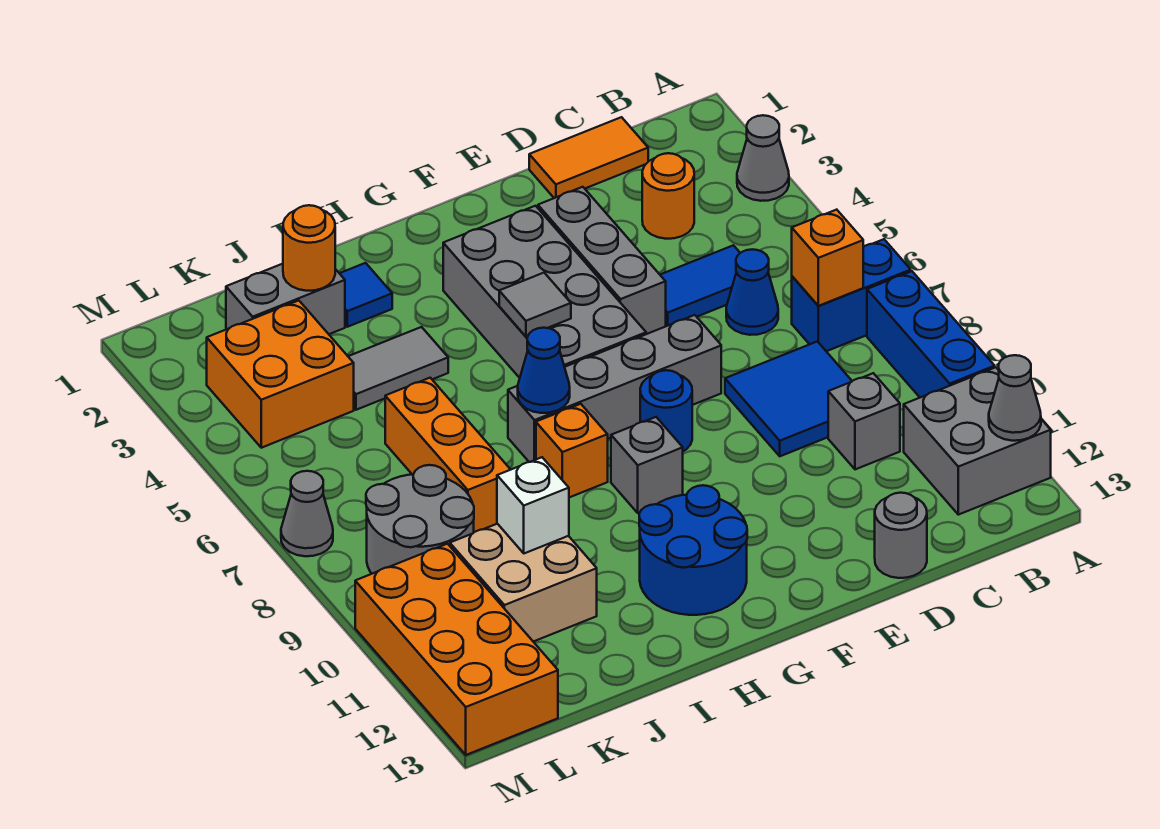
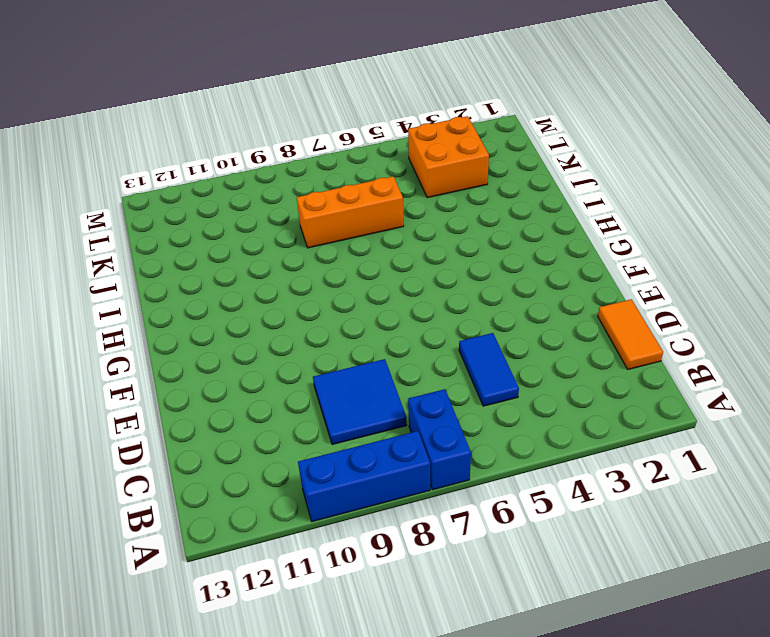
none -> grey 1x1 cone [737,115,789,201]
none -> grey 2x2 brick [904,367,1051,515]
none -> orange 1x1 round brick [642,153,694,239]
none -> blue 1x1 cone [726,249,778,335]

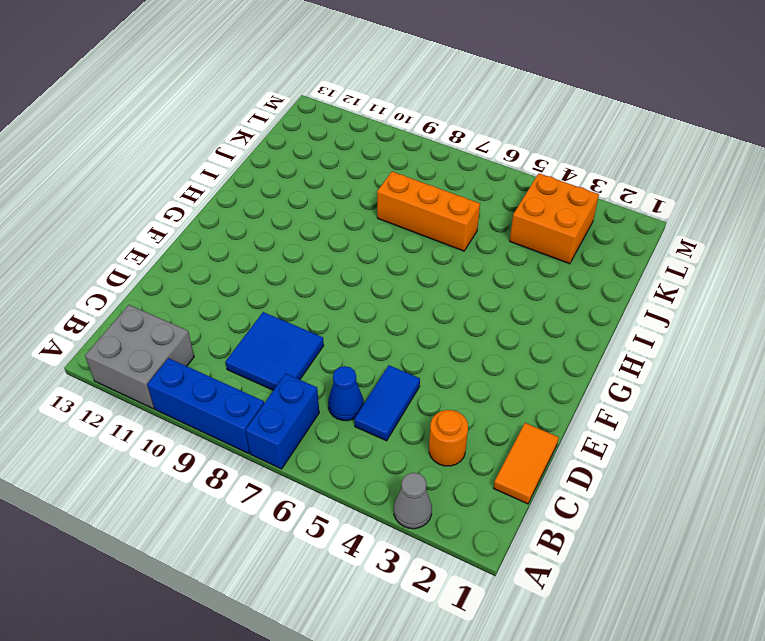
none -> grey 1x1 brick [828,373,900,469]
none -> grey 1x1 round brick [875,493,927,578]
none -> grey 1x3 brick [538,187,666,334]
none -> grey 1x4 brick [508,315,721,462]

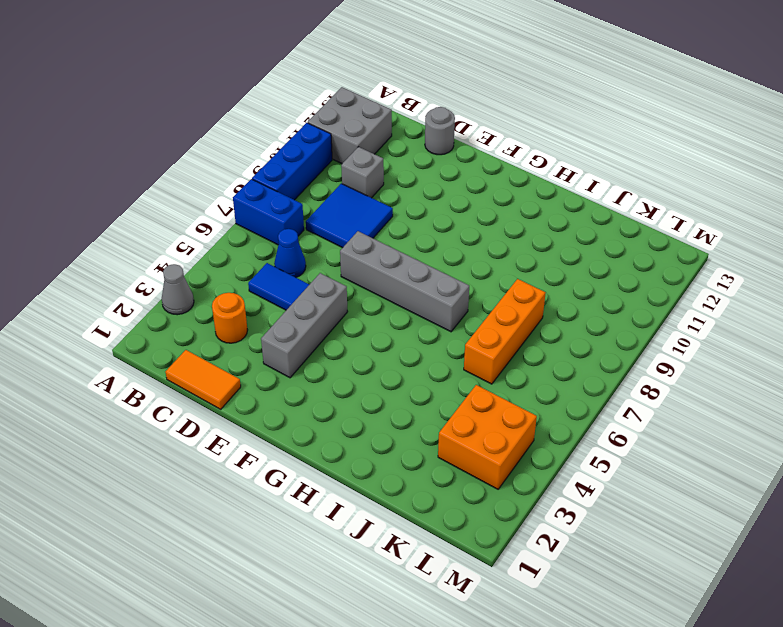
none -> grey 2x4 brick [443,206,646,378]
none -> blue 1x1 round brick [640,370,692,451]
none -> grey 1x1 brick [611,417,683,513]
none -> blue 2x2 round brick [639,485,747,615]

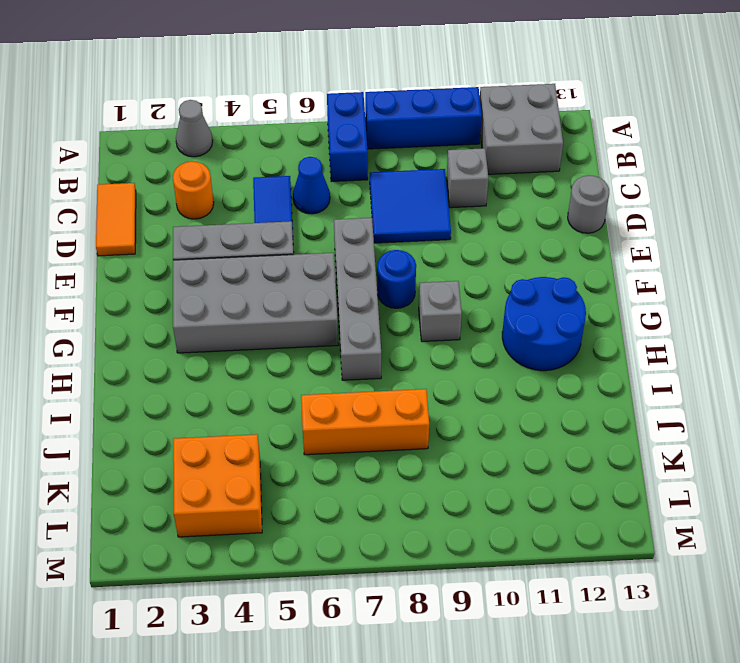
none -> orange 1x1 brick [536,404,608,497]
none -> blue 1x1 tile [339,263,392,327]
none -> grey 1x2 tile [348,327,448,410]
none -> grey 1x2 brick [226,264,345,334]

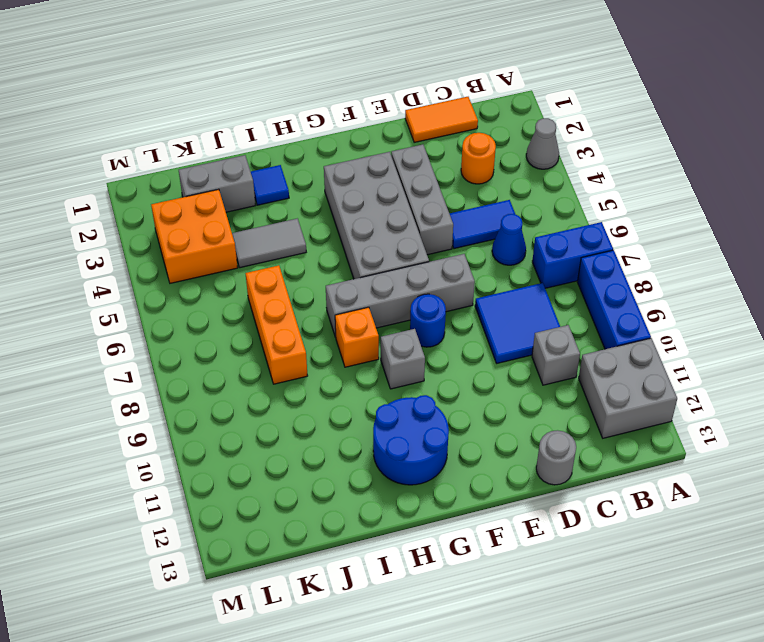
none -> tan 2x2 brick [450,524,597,642]
none -> grey 2x2 round brick [366,465,474,574]
none -> orange 2x4 brick [355,544,558,755]
none -> grey 1x1 cone [281,471,333,556]

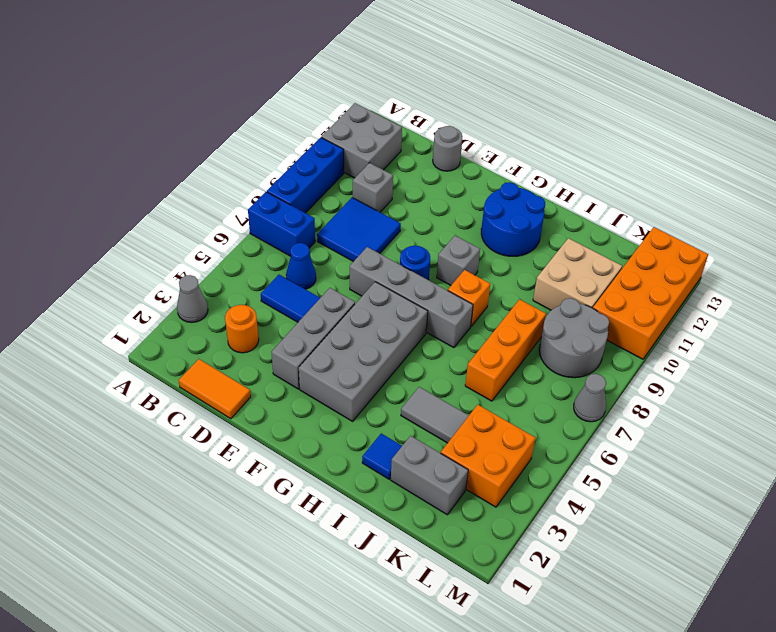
none -> grey 1x1 cone [989,355,1041,441]
none -> orange 1x1 brick [792,210,863,306]
none -> grey 1x1 tile [499,273,571,336]
none -> blue 1x1 cone [518,328,570,413]

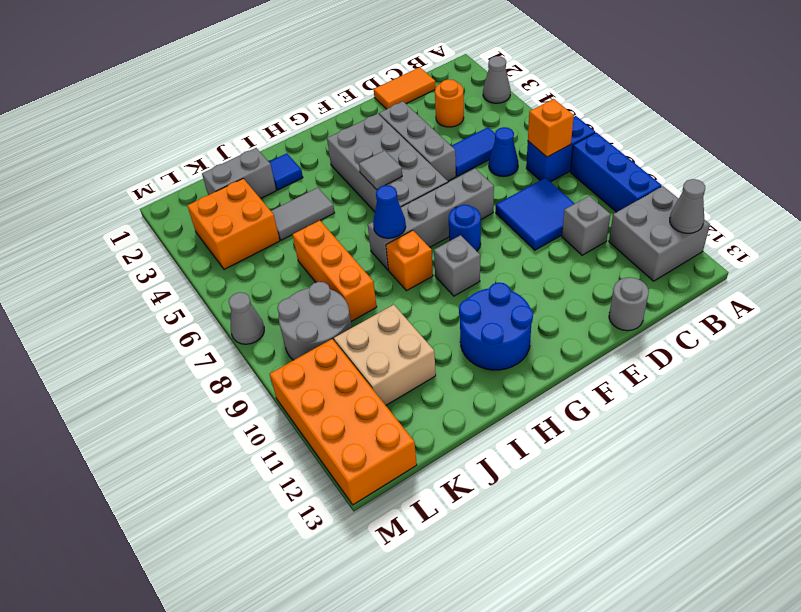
none -> orange 1x1 round brick [283,205,335,291]
none -> white 1x1 brick [497,457,569,553]

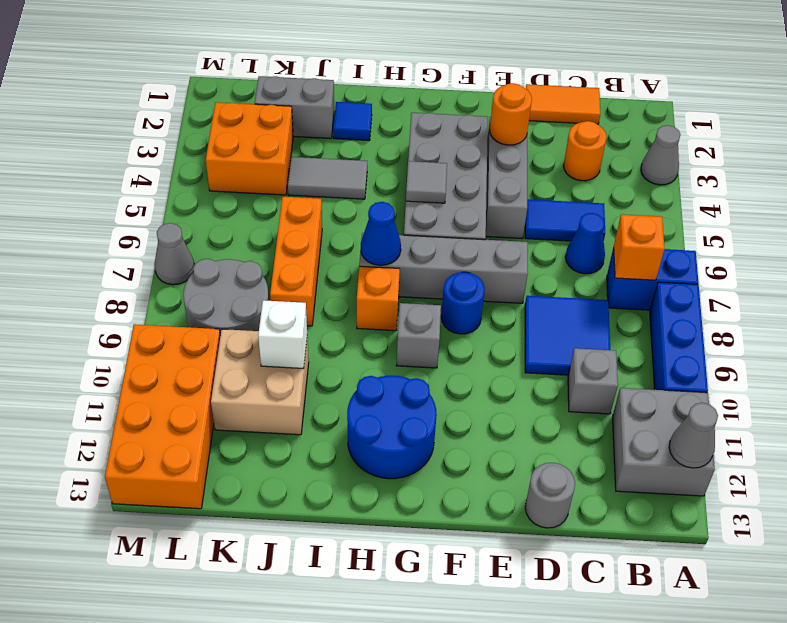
orange 1x1 round brick [490,83,532,145] -> orange 1x1 round brick moved to [283,205,335,291]

